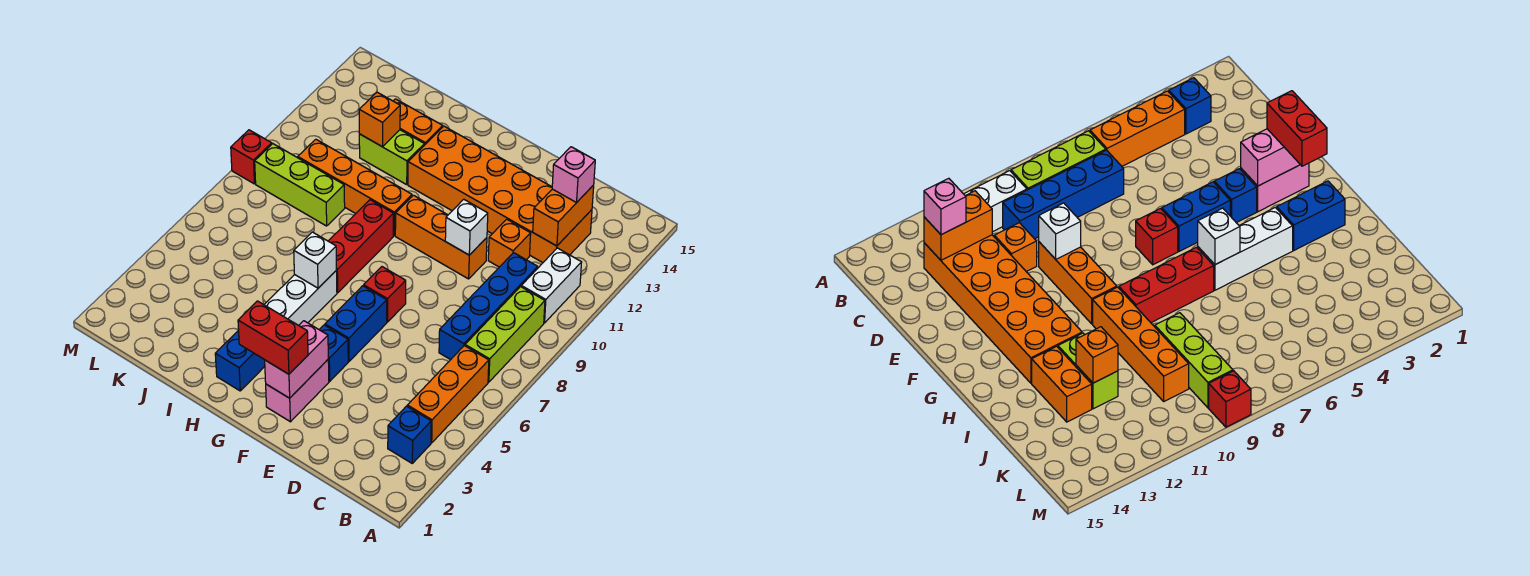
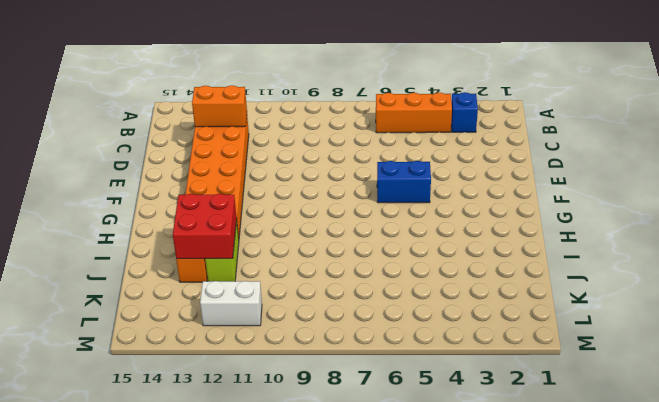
red 2x2 brick [173,194,237,259] -> orange 1x1 brick [359,92,400,147]
white 1x2 brick [200,281,262,326] -> white 1x2 brick moved to [521,248,582,323]
none -> lime 1x3 brick [465,287,545,382]
none -> blue 1x4 brick [439,253,538,360]
none -> orange 1x1 brick [488,219,531,267]

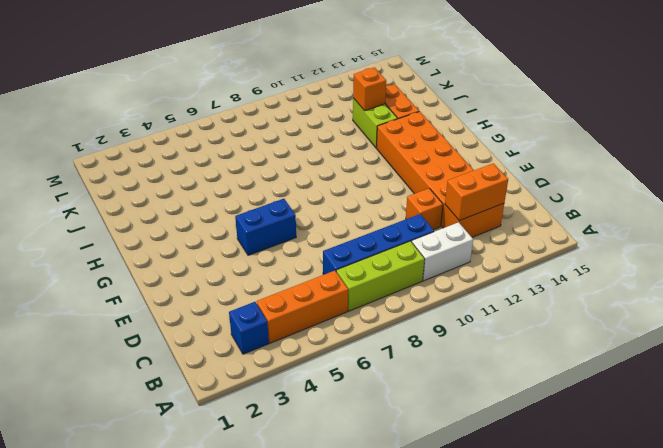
none -> orange 1x3 brick [395,195,487,279]
none -> pink 1x2 brick [266,360,329,422]
none -> blue 1x1 brick [319,325,348,381]

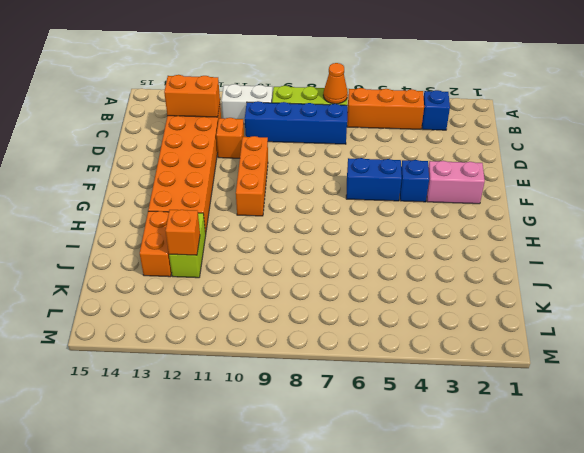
orange 1x1 cone [323,63,348,104] -> none
none -> red 1x1 brick [364,267,406,322]
none -> blue 1x2 brick [215,330,265,391]
none -> white 1x3 brick [264,271,337,325]

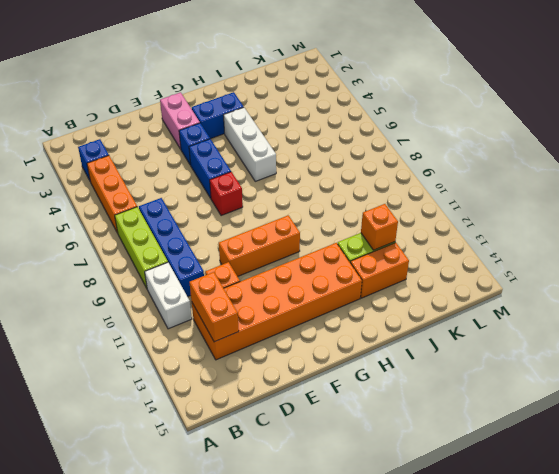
blue 1x2 brick [192,92,244,139] -> blue 1x2 brick turned to [215,330,265,391]
none -> red 1x3 brick [329,200,393,293]
none -> orange 1x4 brick [298,139,412,236]
none -> lime 1x3 brick [255,144,345,226]

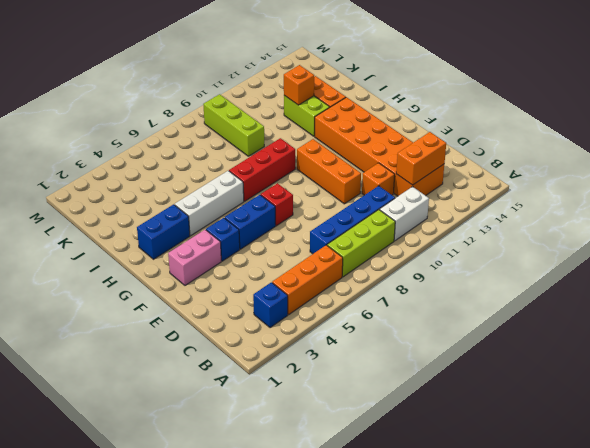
none -> orange 1x4 brick [298,139,412,236]
none -> red 1x1 brick [231,130,272,184]
none -> white 1x1 brick [445,199,488,255]

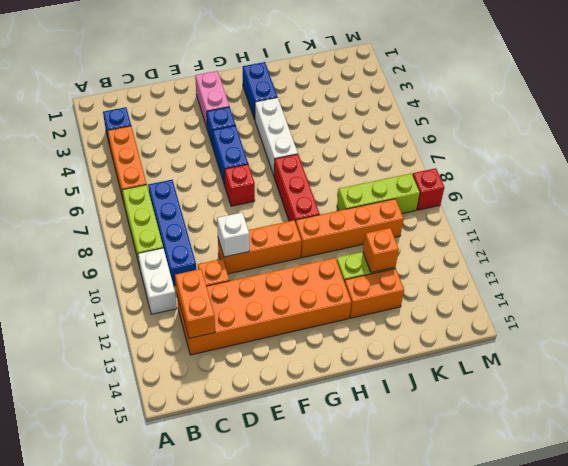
none -> pink 1x2 brick [265,321,328,398]
none -> white 1x1 brick [294,232,336,288]
none -> pink 1x1 brick [552,147,595,202]

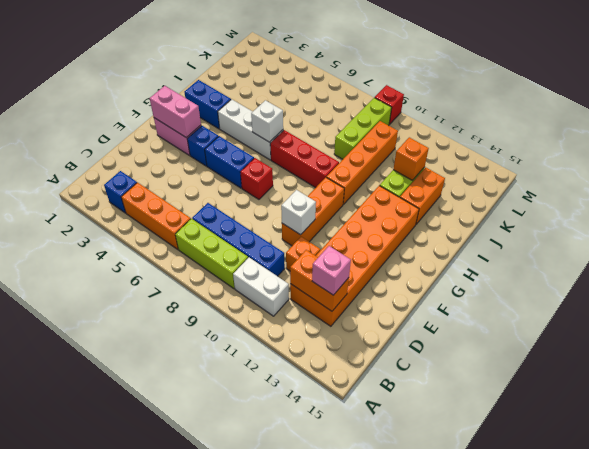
none -> red 1x2 brick [238,301,308,374]

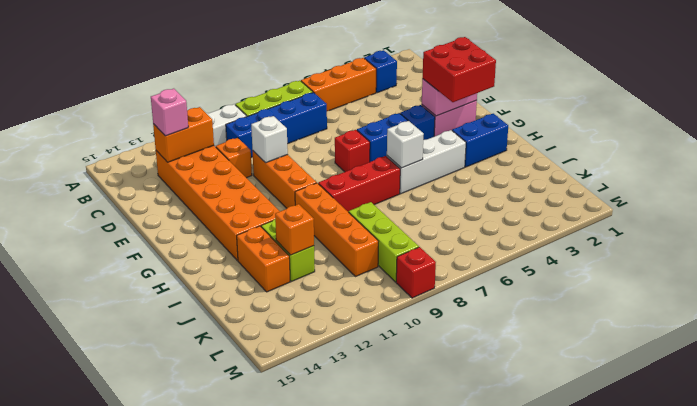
red 2x2 brick [423,37,496,102] -> red 1x2 brick [238,301,308,374]

